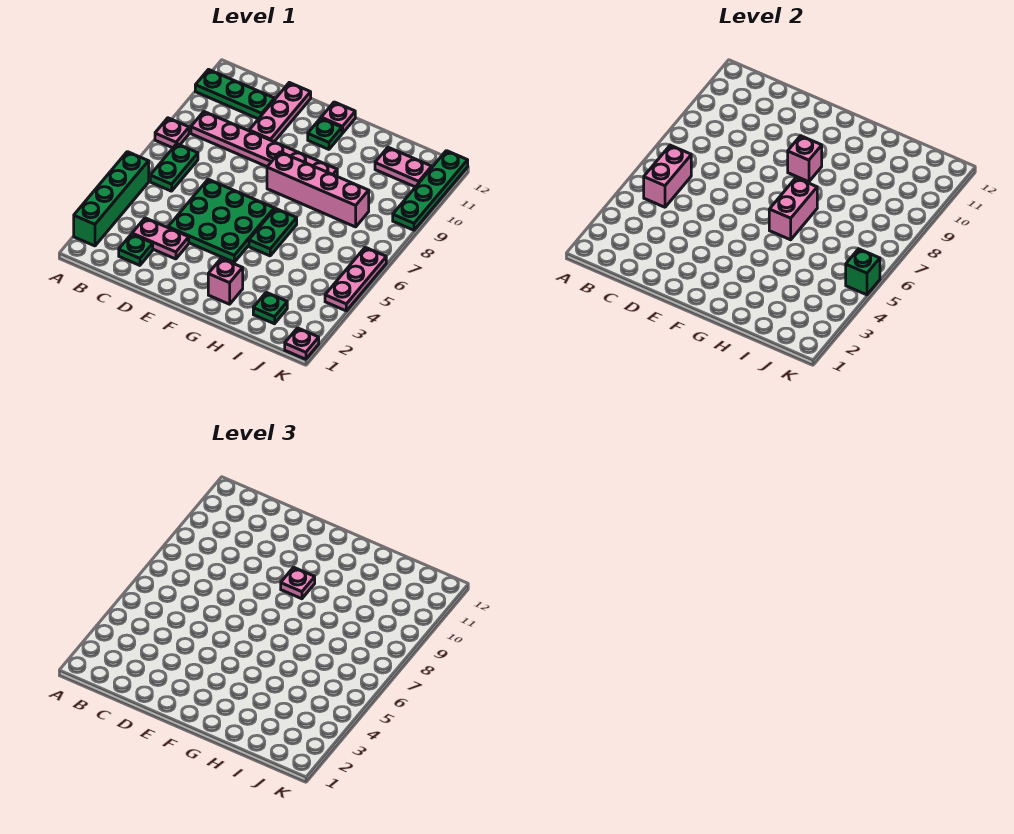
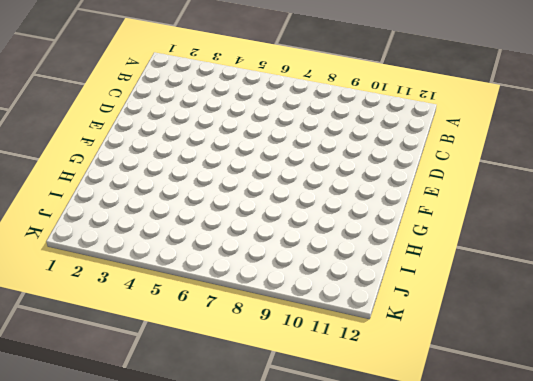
none -> green 1x4 brick [74,152,149,246]
none -> pink 1x1 plate [155,118,189,148]
none -> green 1x3 plate [195,70,275,119]

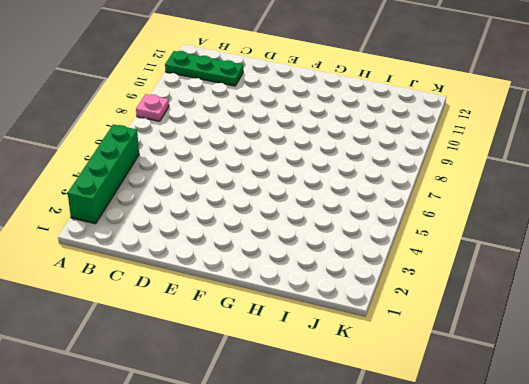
none -> green 1x2 plate [150,144,198,191]
none -> pink 1x6 plate [191,112,337,176]
none -> green 1x1 plate [119,234,153,265]

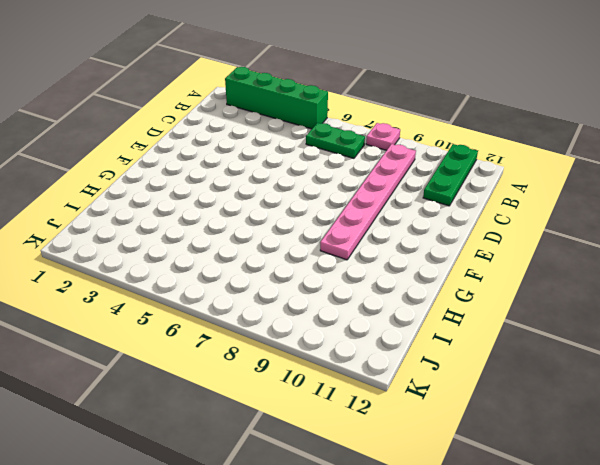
none -> green 1x1 plate [119,234,153,265]
none -> pink 1x2 plate [132,218,189,259]
none -> green 3x3 plate [168,179,274,262]

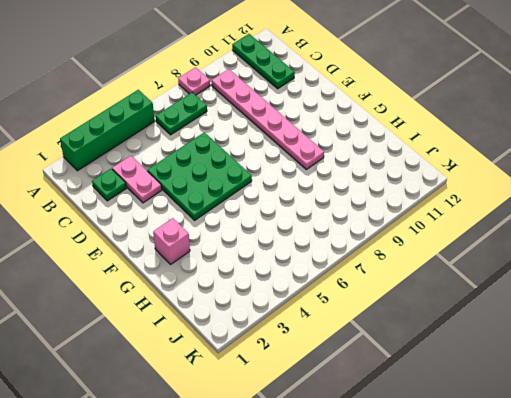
none -> pink 1x3 plate [249,83,311,142]
none -> pink 1x4 brick [267,152,369,227]
none -> green 1x1 plate [308,118,342,149]

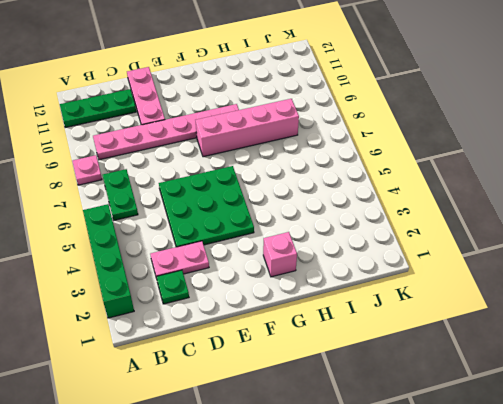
none -> green 1x1 plate [308,118,342,149]
none -> pink 1x1 plate [321,102,355,133]
none -> green 1x2 plate [249,208,297,256]

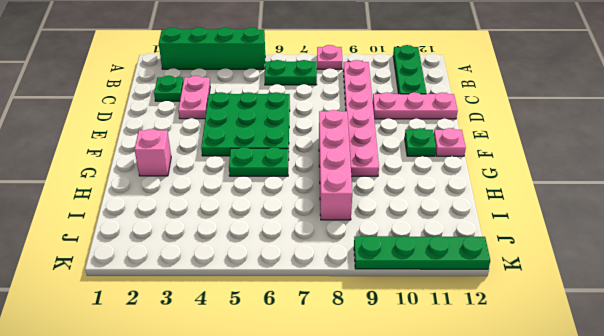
none -> green 1x1 plate [253,292,287,324]
none -> pink 1x2 plate [375,147,432,187]
none -> pink 1x1 plate [285,328,319,359]

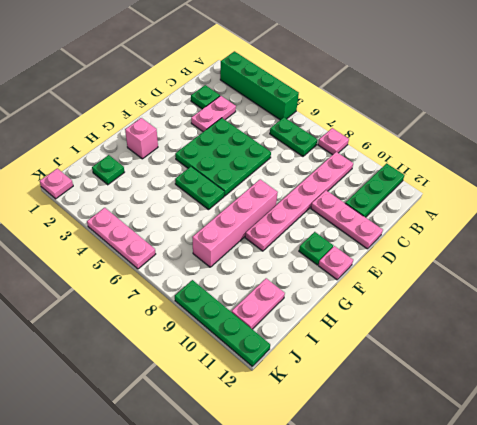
none -> pink 1x2 brick [644,145,691,207]
none -> pink 1x1 brick [788,136,822,182]
none -> pink 1x2 brick [769,178,817,240]

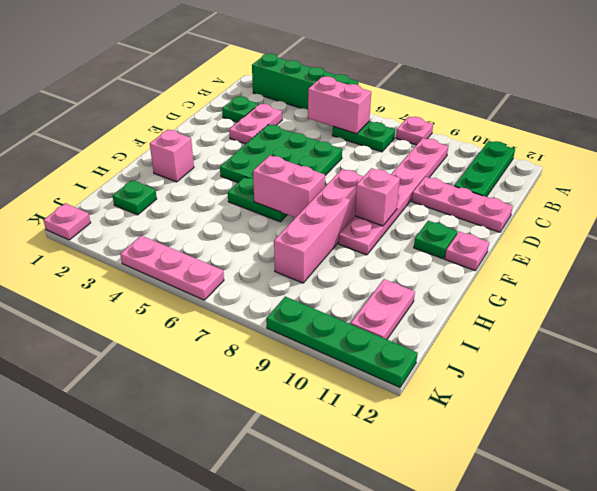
none -> green 1x1 brick [846,249,880,295]
none -> pink 1x1 plate [281,567,315,599]

